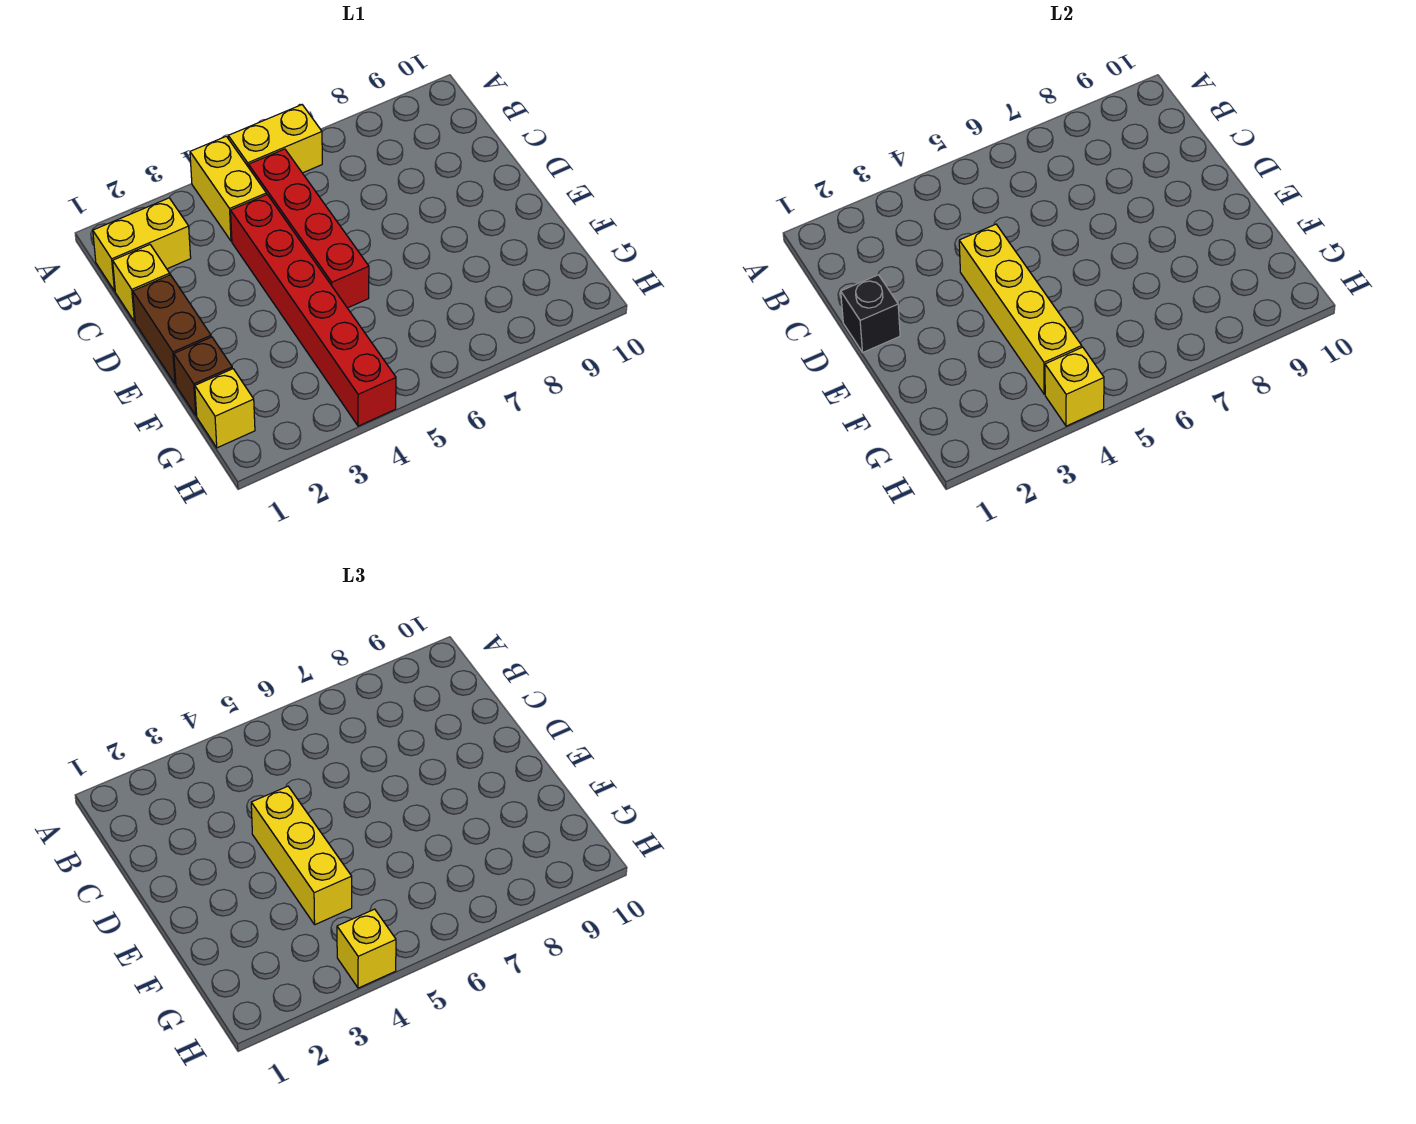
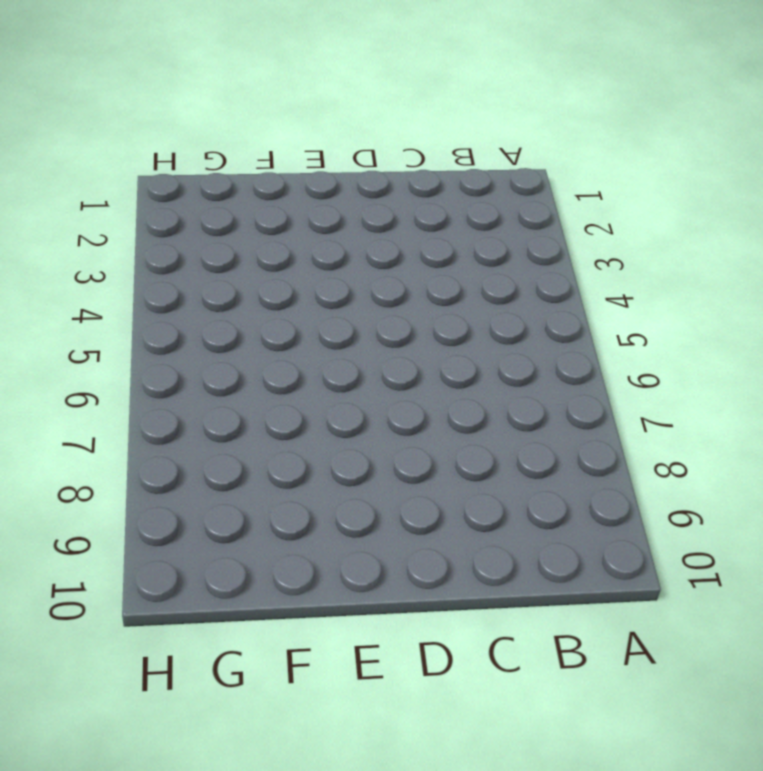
none -> yellow 1x2 brick [190,136,266,241]
none -> yellow 1x2 brick [228,105,322,173]
none -> yellow 1x2 brick [93,198,191,291]

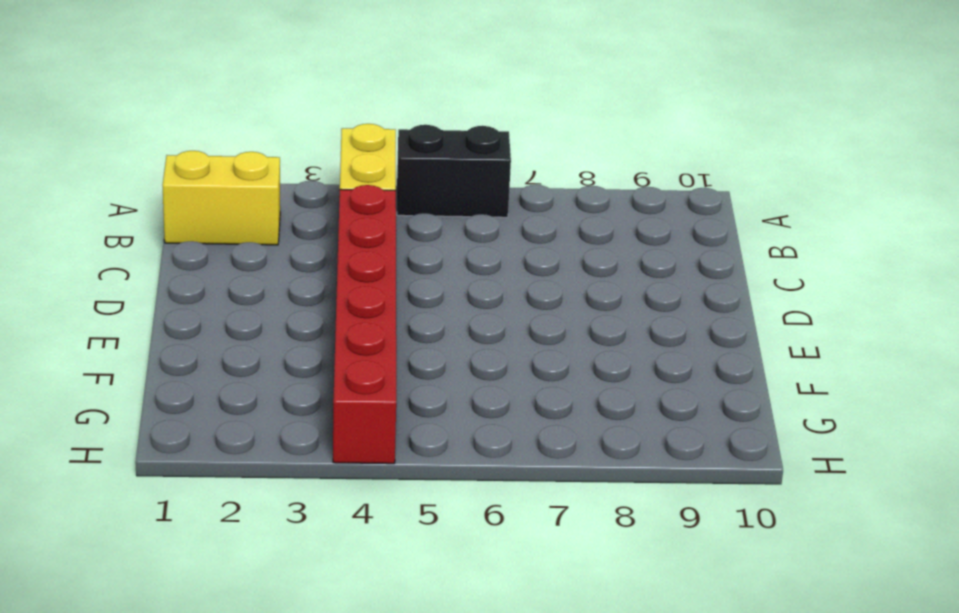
black 1x2 brick [397,125,511,217] -> yellow 1x2 brick [228,105,322,173]
none -> red 1x4 brick [249,149,369,308]
none -> yellow 1x1 brick [113,245,170,322]
none -> brown 1x2 brick [133,275,211,384]

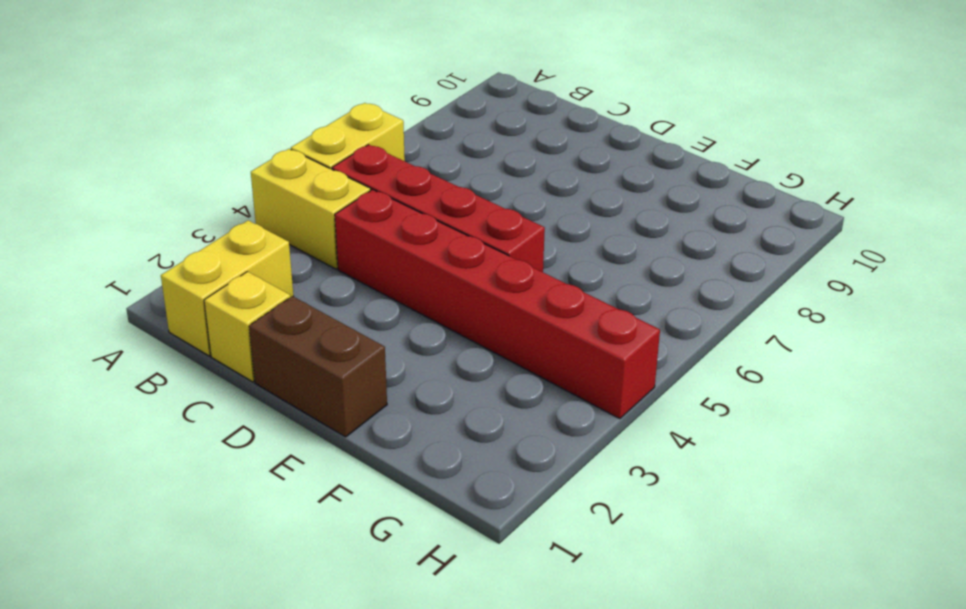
none -> brown 1x1 brick [174,337,232,416]
none -> yellow 1x1 brick [195,369,255,448]
none -> black 1x1 brick [841,275,900,352]

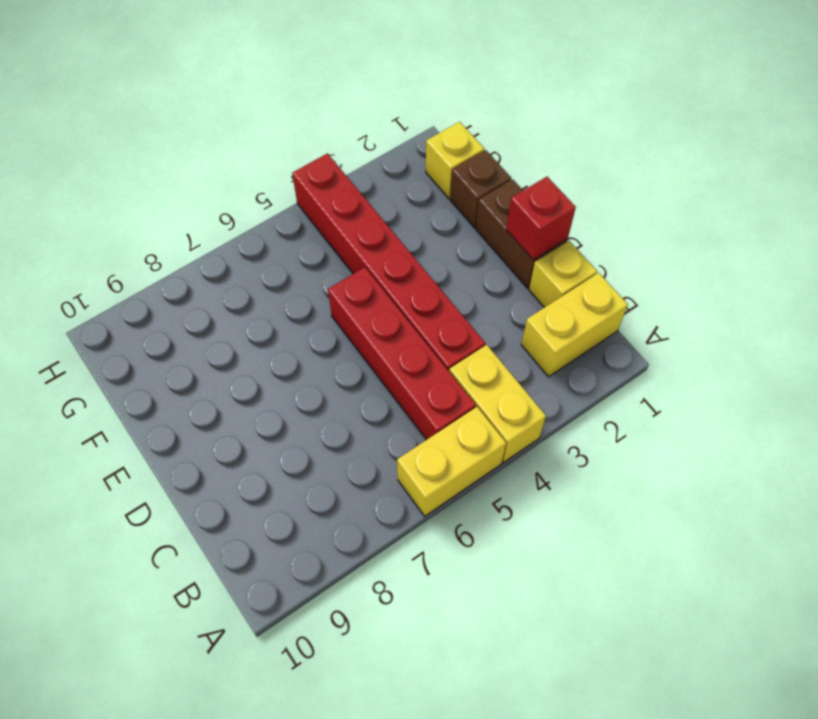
red 1x1 brick [506,177,576,260] -> black 1x1 brick [841,275,900,352]
none -> yellow 1x4 brick [959,224,1082,394]
none -> yellow 1x1 brick [1045,347,1104,426]
none -> yellow 1x3 brick [251,786,352,925]

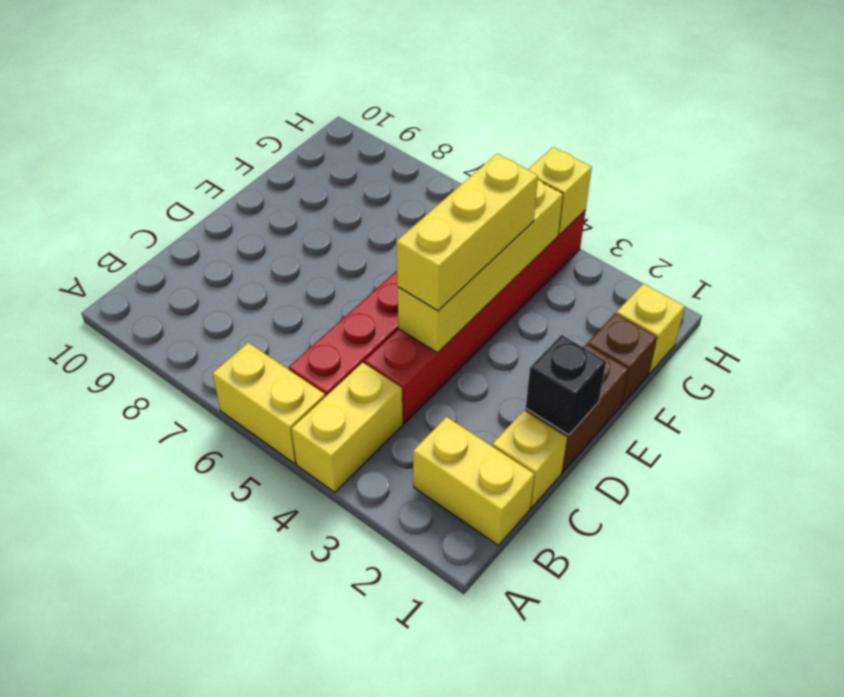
none -> yellow 1x1 brick [337,909,396,988]

